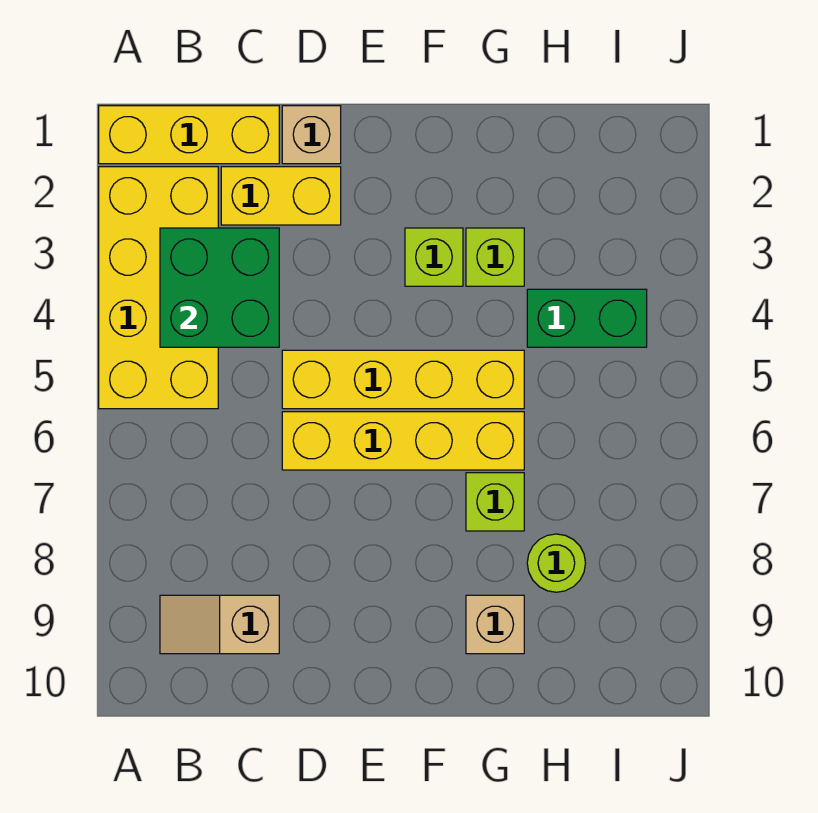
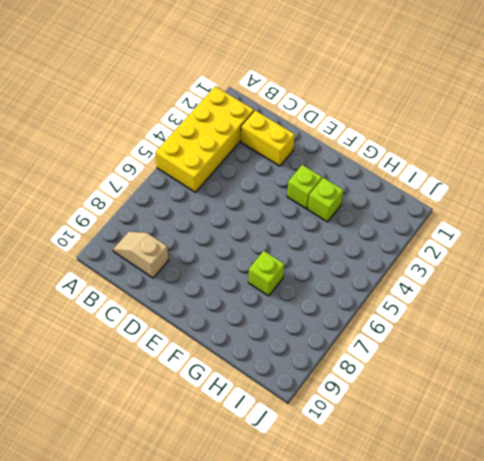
none -> yellow 1x3 brick [99,106,279,164]
none -> tan 1x1 brick [282,106,341,164]
none -> yellow 1x4 brick [282,350,524,409]

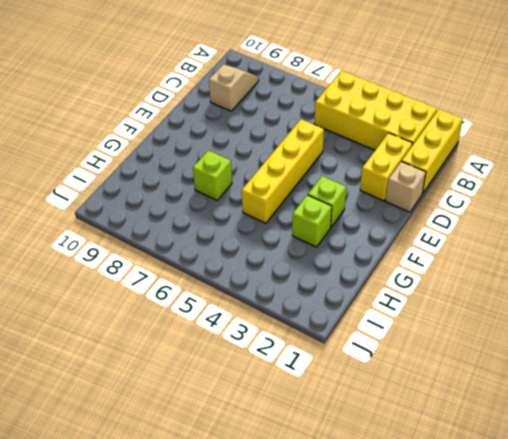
none -> yellow 1x4 brick [282,412,524,470]
none -> tan 1x1 brick [466,595,524,654]
none -> green 1x2 brick [527,289,647,347]

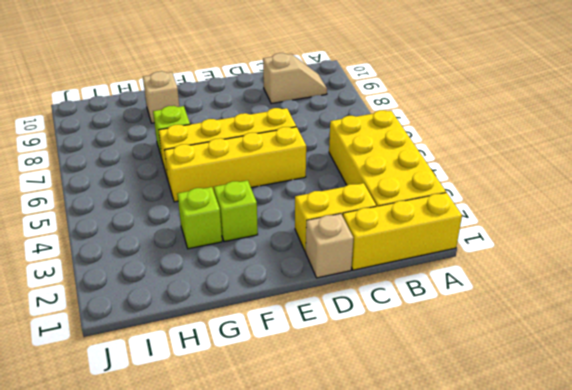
none -> green 1x2 brick [527,289,647,347]
none -> lime 1x1 round brick [527,534,585,592]
none -> green 2x2 brick [160,228,279,347]

